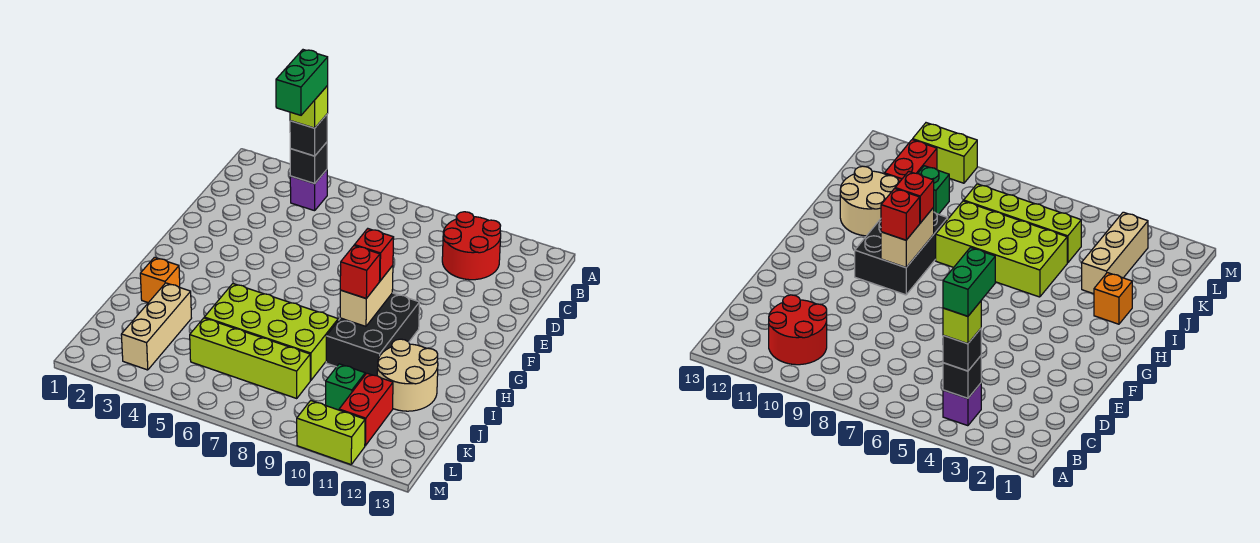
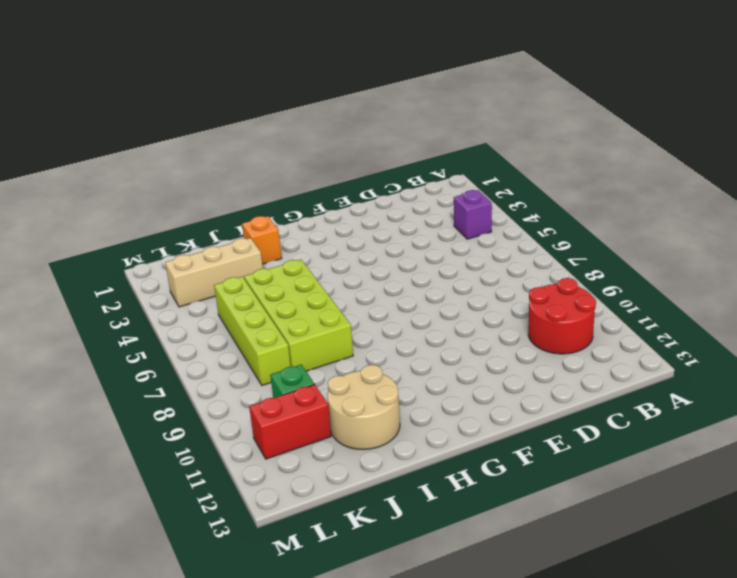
none -> black 2x3 brick [326,293,419,376]
none -> lime 1x2 brick [297,401,365,465]
none -> black 1x1 brick [290,142,327,184]

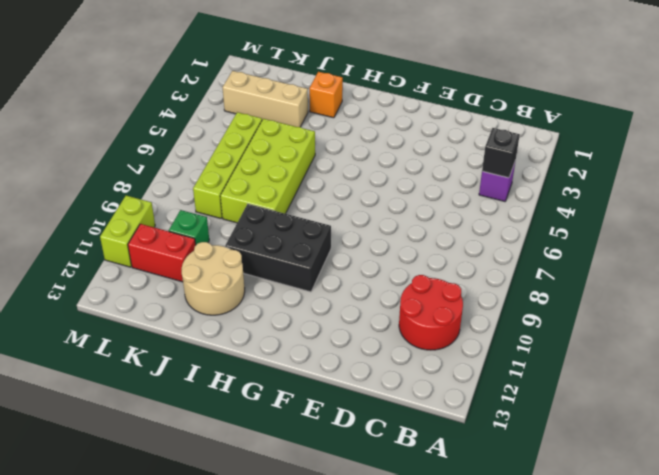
none -> tan 1x2 brick [340,266,393,326]
none -> black 1x1 brick [290,115,327,156]
none -> red 1x1 brick [354,229,394,281]

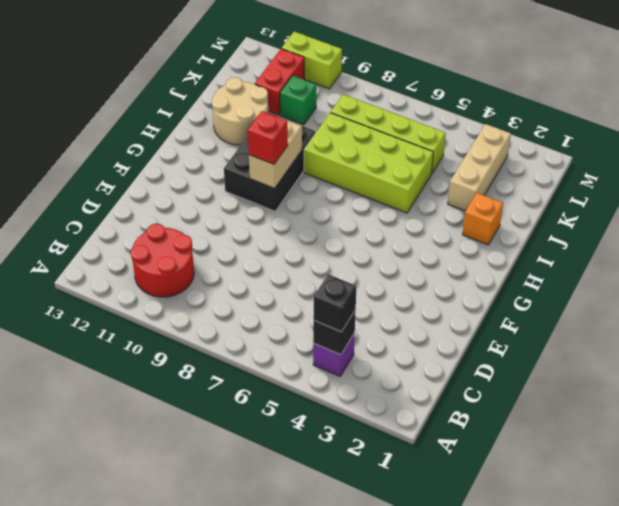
none -> red 1x1 brick [340,246,380,298]
none -> lime 1x1 brick [290,86,328,128]
none -> green 1x2 brick [276,50,328,115]

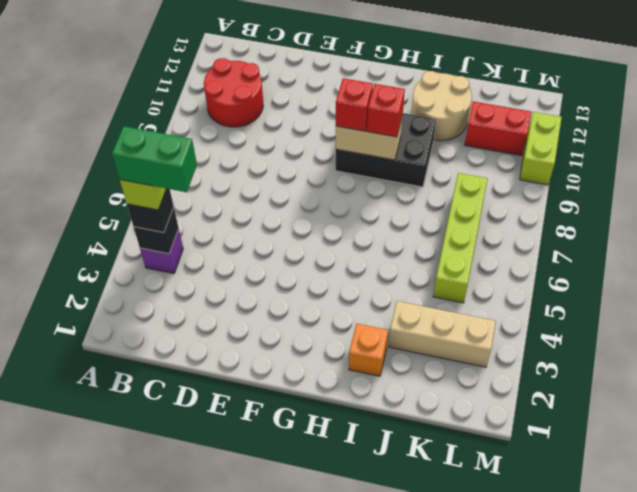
none -> lime 2x4 brick [204,284,338,380]
none -> green 1x1 brick [325,364,365,410]

